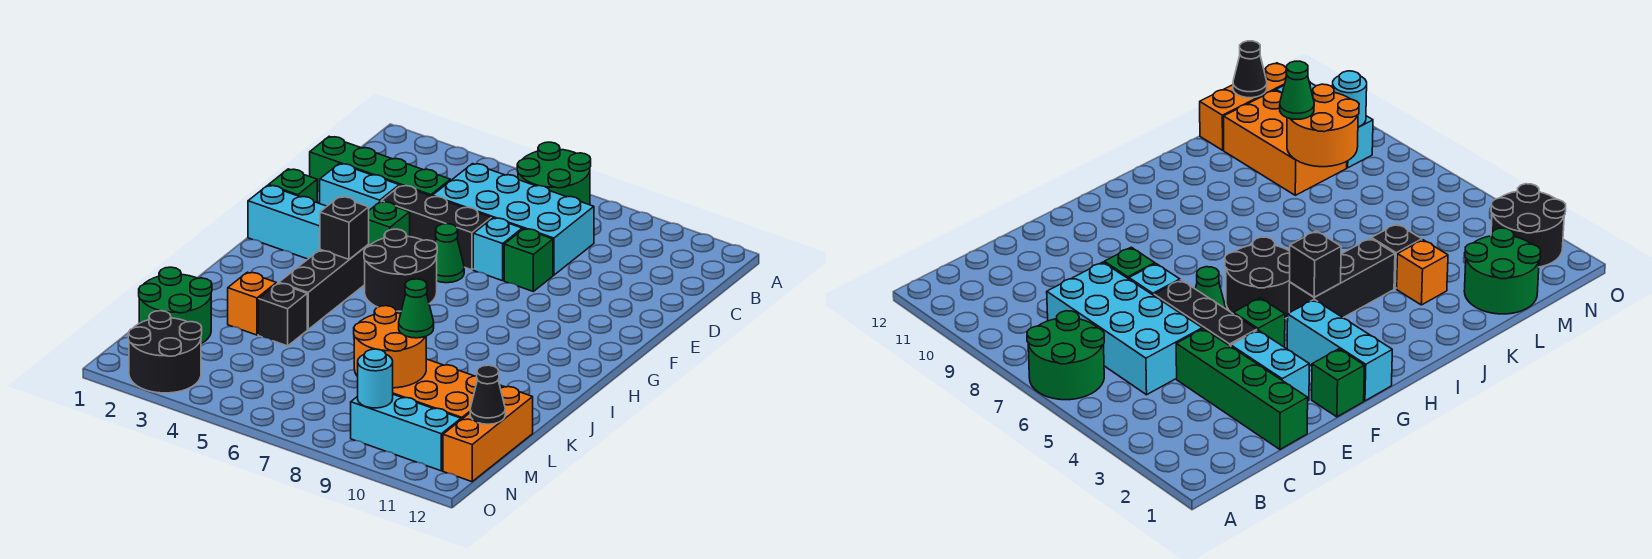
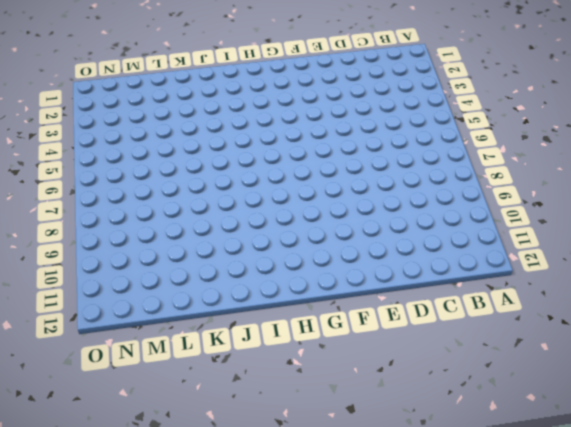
none -> green 2x2 round brick [517,142,591,205]
none -> cyan 2x4 brick [432,164,594,275]
none -> green 1x4 brick [310,137,450,196]

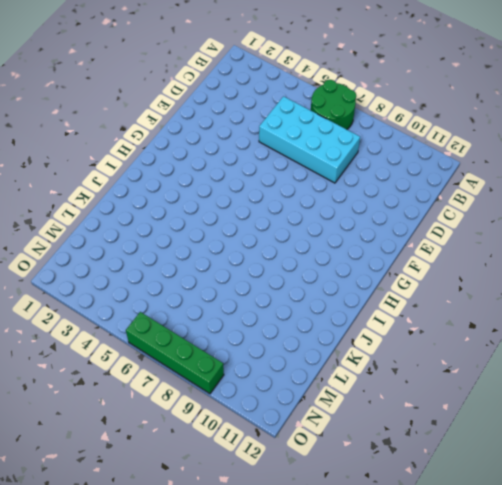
green 1x4 brick [126,312,224,394] -> green 1x4 brick moved to [310,137,450,196]
none -> cyan 1x2 brick [320,164,399,210]
none -> black 1x3 brick [381,185,491,270]
none -> cyan 1x1 brick [473,218,522,281]

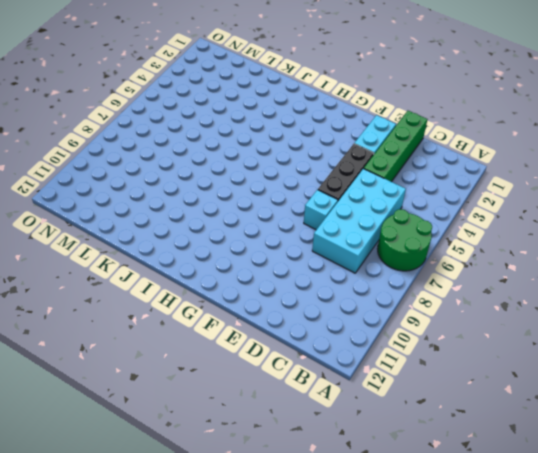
none -> green 1x1 brick [504,229,553,291]
none -> green 1x1 brick [269,169,317,203]
none -> green 1x1 brick [368,202,410,246]

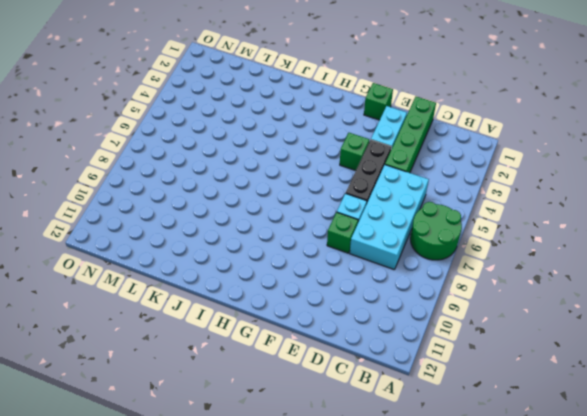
none -> green 1x1 cone [435,224,464,283]
none -> cyan 1x3 brick [248,185,327,259]
none -> black 2x2 round brick [364,229,437,311]

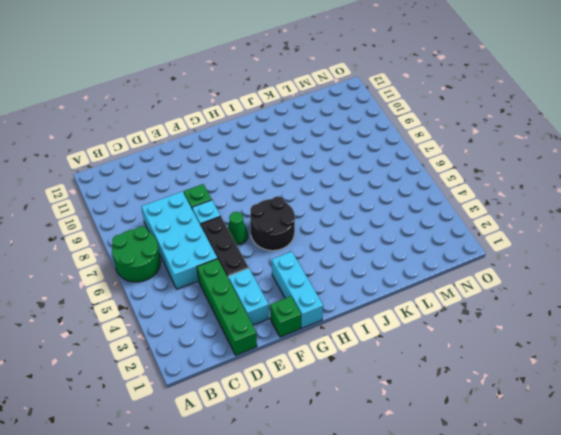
none -> green 1x1 brick [368,202,410,246]
none -> black 1x3 brick [279,245,369,330]
none -> orange 1x1 brick [228,272,276,335]

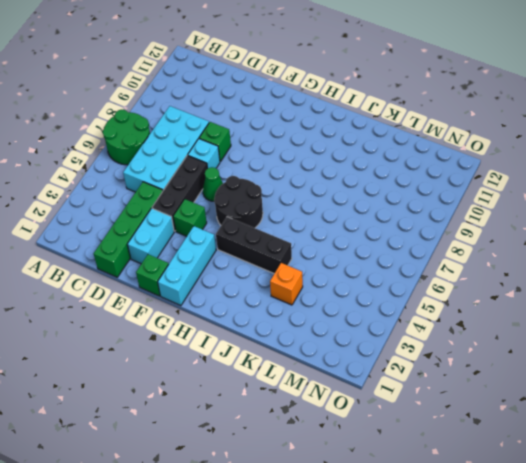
none -> black 1x1 brick [258,283,307,346]
none -> green 2x2 round brick [139,267,212,344]
none -> orange 2x3 brick [393,359,502,420]

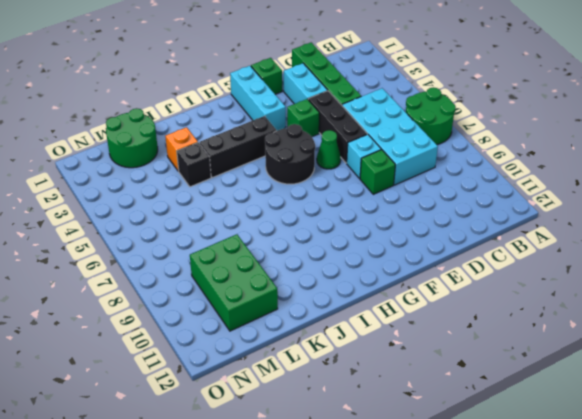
green 2x3 brick [190,234,278,331] -> orange 2x3 brick [393,359,502,420]
none -> orange 1x3 brick [443,386,533,482]
none -> black 2x2 round brick [128,311,202,393]
none -> cyan 1x3 brick [351,394,461,471]

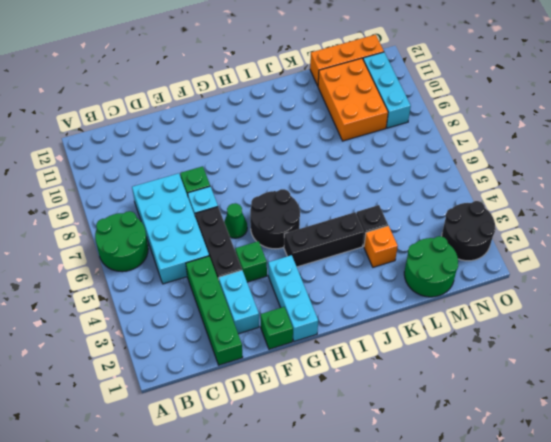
none -> black 1x1 brick [320,197,369,259]
none -> orange 2x2 round brick [354,306,426,388]
none -> black 1x1 cone [470,365,505,424]

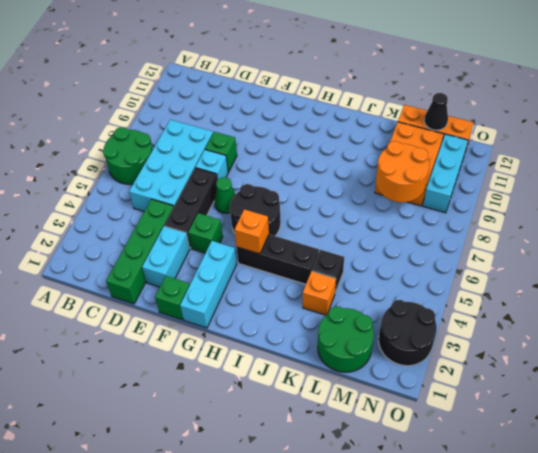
orange 1x1 brick [235,209,269,254] -> black 1x1 brick [320,197,369,259]
none -> cyan 1x1 round brick [358,349,393,408]
none -> green 1x1 cone [399,279,434,338]

